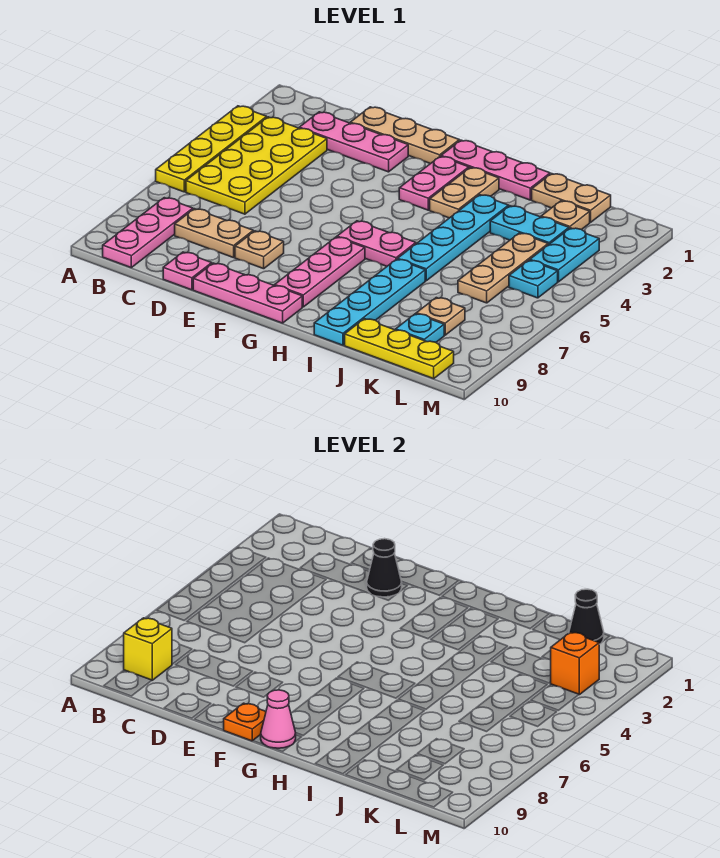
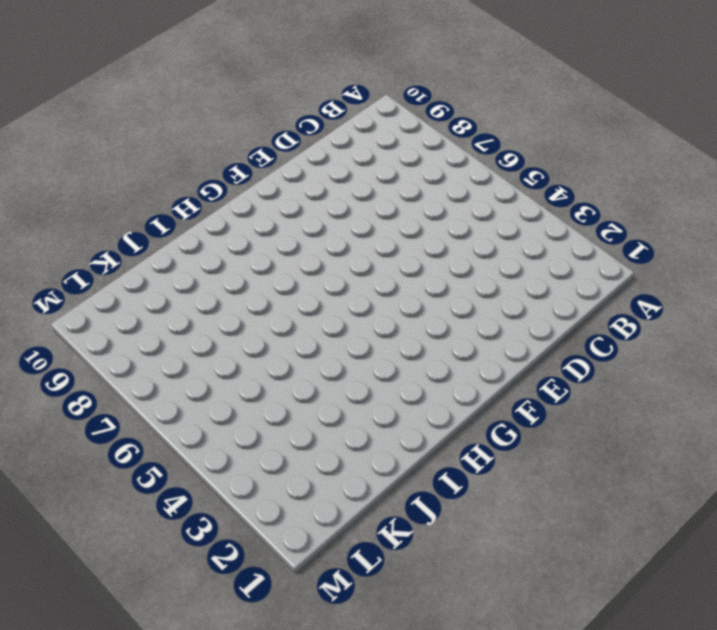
none -> yellow 1x4 plate [156,106,267,192]
none -> yellow 2x4 plate [186,117,327,214]
none -> pink 1x3 plate [103,198,193,268]
none -> pink 1x3 plate [299,112,408,172]

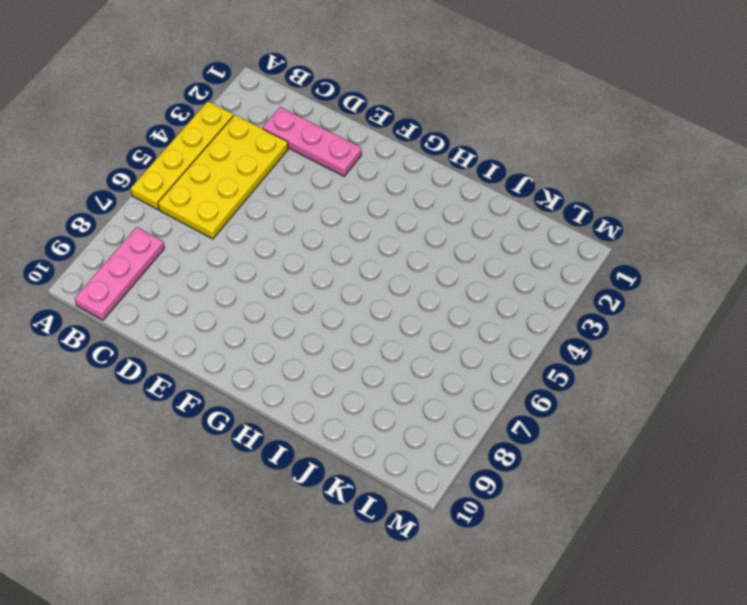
none -> tan 1x2 plate [175,209,253,258]
none -> tan 1x3 plate [350,107,459,164]
none -> pink 1x1 plate [163,252,212,290]
none -> tan 1x1 plate [235,231,284,269]

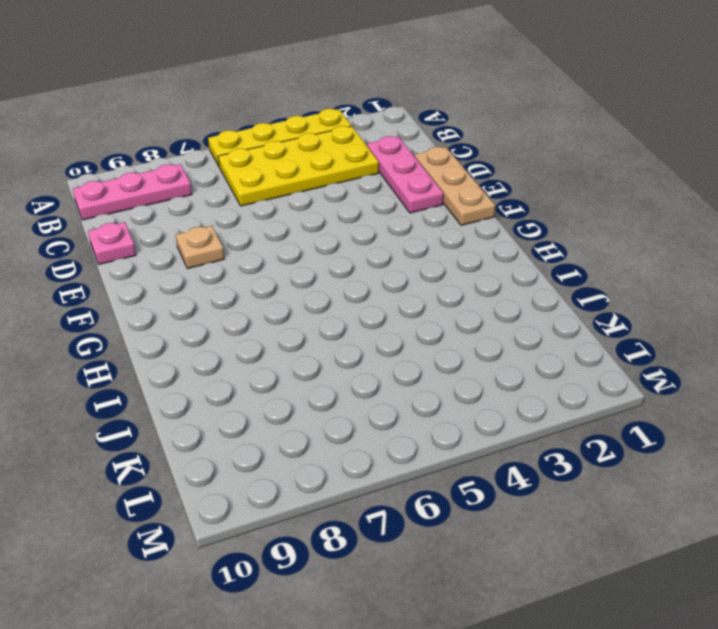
none -> tan 1x2 plate [175,209,253,258]
none -> pink 1x3 plate [193,263,302,323]
none -> pink 1x3 plate [441,140,550,200]
none -> pink 1x2 plate [399,156,469,210]

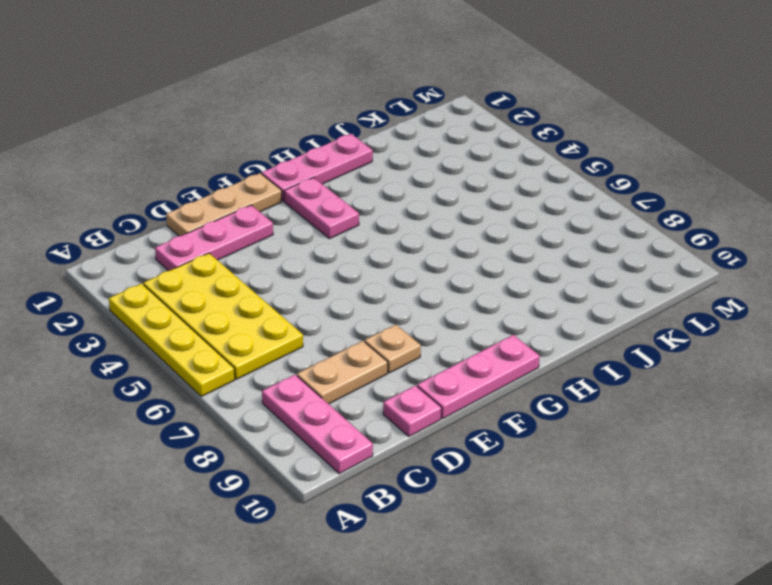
none -> pink 1x2 plate [337,221,416,266]
none -> pink 1x3 plate [275,237,365,307]
none -> tan 1x2 plate [430,167,499,218]
none -> cyan 1x4 plate [398,195,509,281]

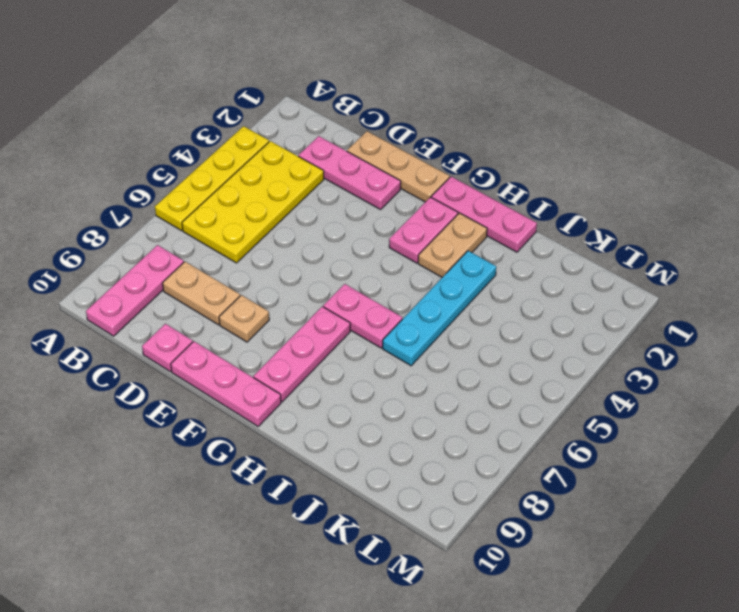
none -> cyan 1x4 plate [314,259,425,345]
none -> tan 1x2 plate [532,174,611,222]
none -> cyan 1x2 plate [490,206,569,245]
none -> yellow 1x3 plate [345,319,454,379]

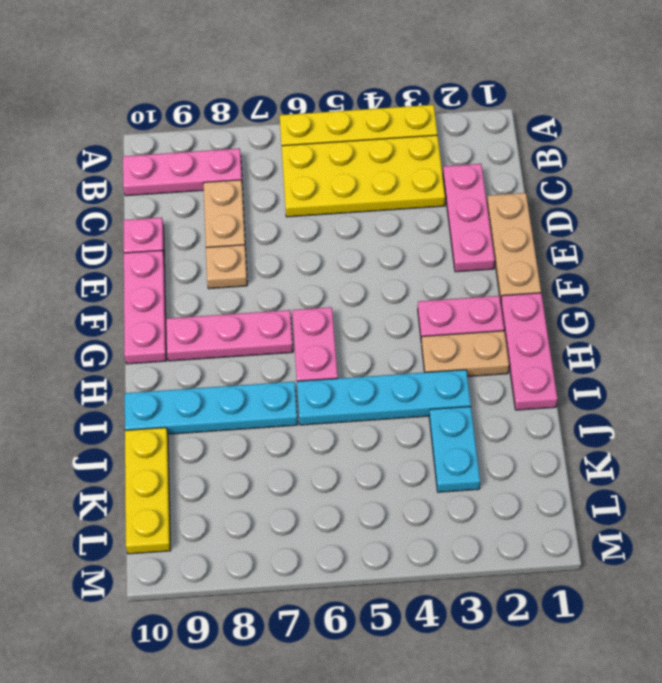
none -> tan 1x2 plate [532,174,611,222]
none -> tan 1x1 plate [541,201,590,230]
none -> tan 1x3 plate [458,233,548,303]
none -> tan 1x1 plate [416,298,465,335]

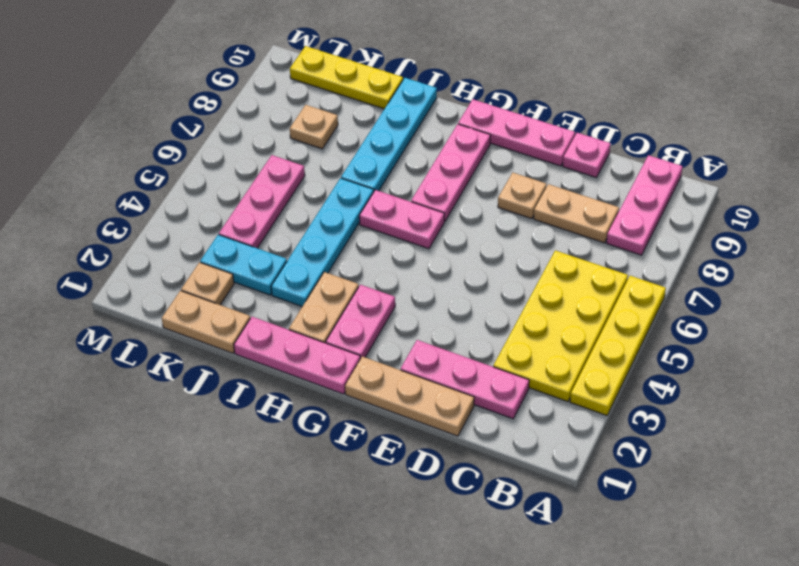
pink 1x3 plate [219,155,305,248] -> tan 1x3 plate [458,233,548,303]
none -> cyan 1x1 plate [396,314,444,342]
none -> cyan 1x2 plate [530,228,599,282]
none -> cyan 1x1 plate [509,260,558,298]
none -> yellow 1x1 brick [124,618,172,680]

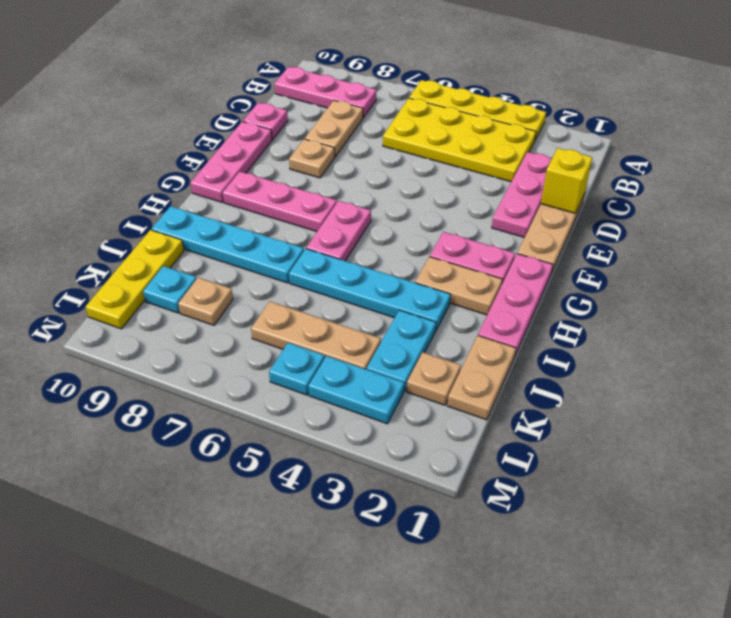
yellow 1x1 brick [541,148,592,213] -> yellow 1x1 brick moved to [124,618,172,680]
none -> black 1x1 cone [367,539,402,597]
none -> orange 1x1 plate [224,703,266,741]
none -> pink 1x1 cone [261,690,296,748]
none -> black 1x1 cone [569,589,604,644]

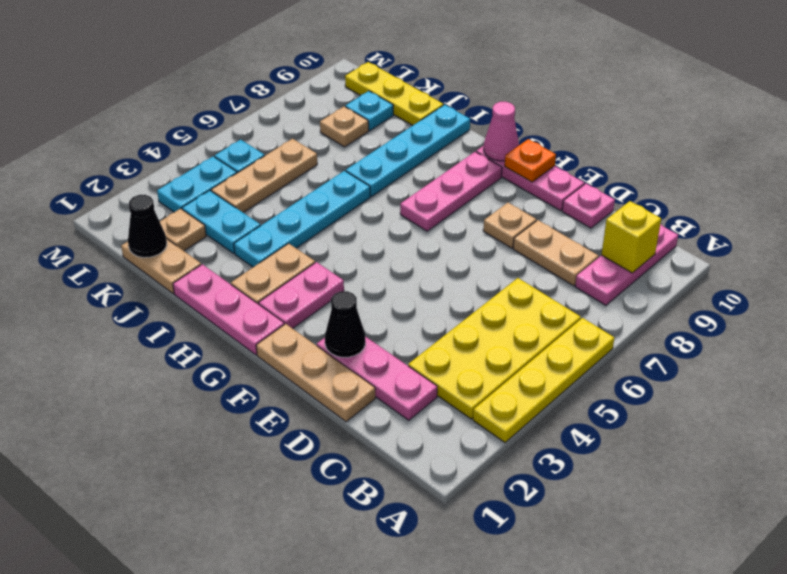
none -> pink 1x2 plate [337,221,416,266]
none -> orange 1x1 brick [551,632,599,695]

